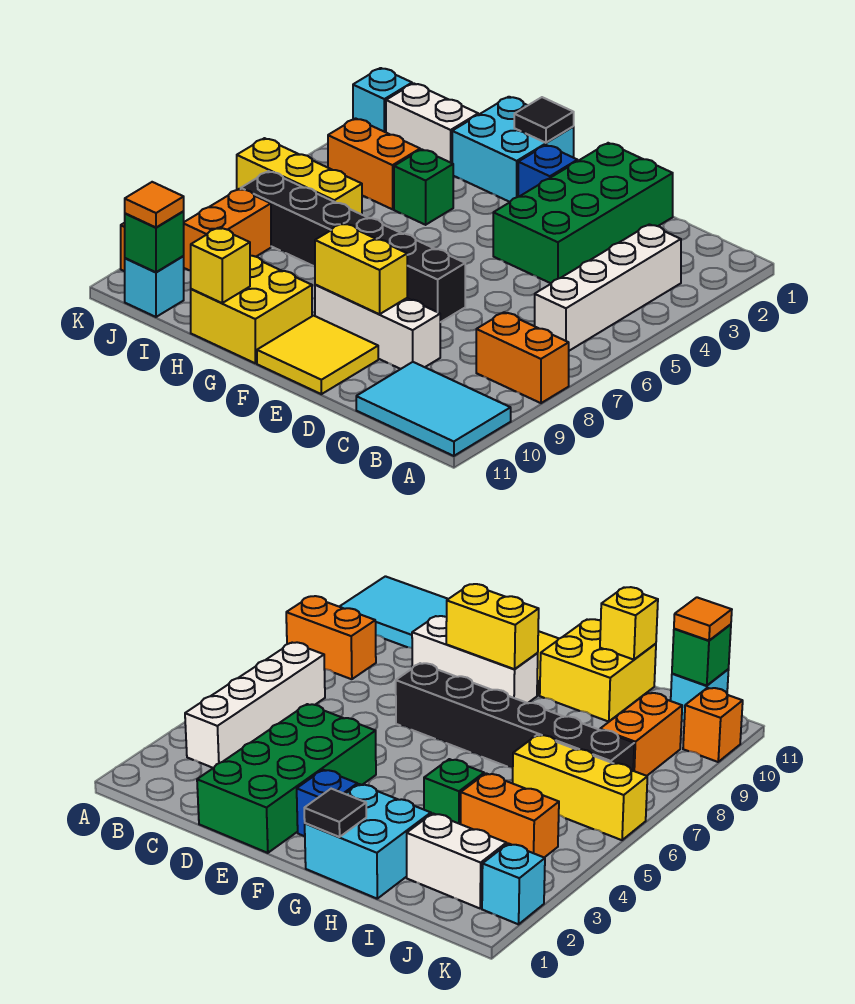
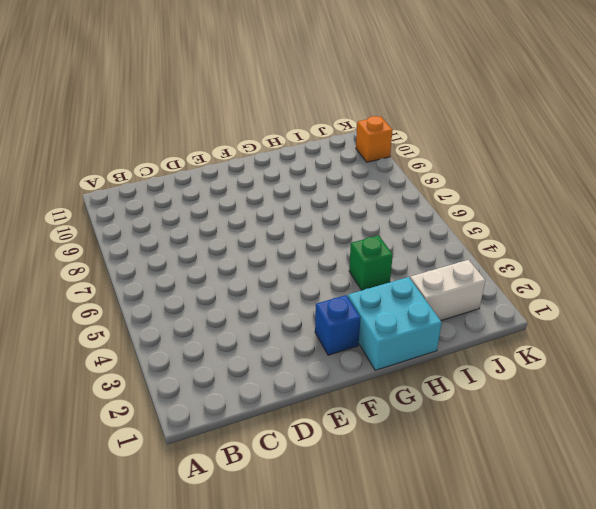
none -> orange 1x2 brick [476,312,569,403]
none -> cyan 2x3 tile [356,362,511,456]
none -> white 1x4 brick [535,224,681,351]

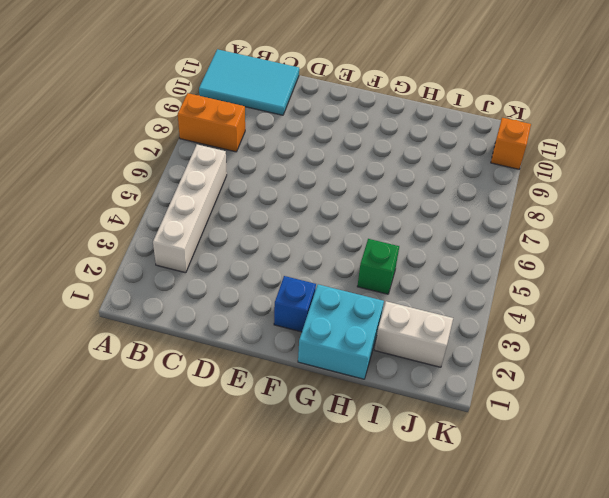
none -> green 2x4 brick [493,143,673,283]
none -> white 1x3 brick [315,285,440,369]
none -> black 1x6 brick [241,171,465,322]

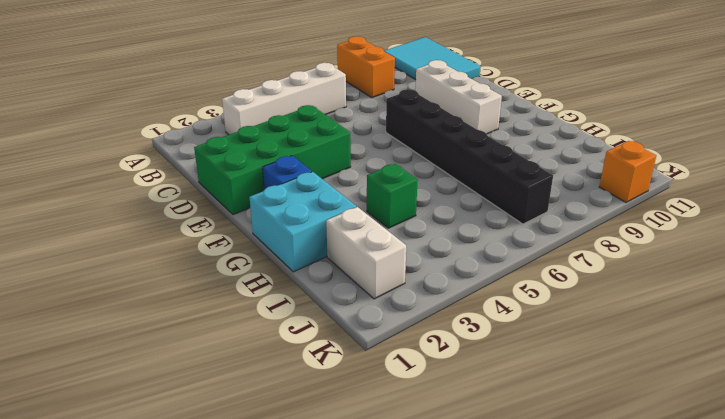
none -> yellow 2x2 tile [257,316,378,394]
none -> yellow 2x2 brick [191,256,312,363]
none -> orange 1x2 brick [328,118,420,209]

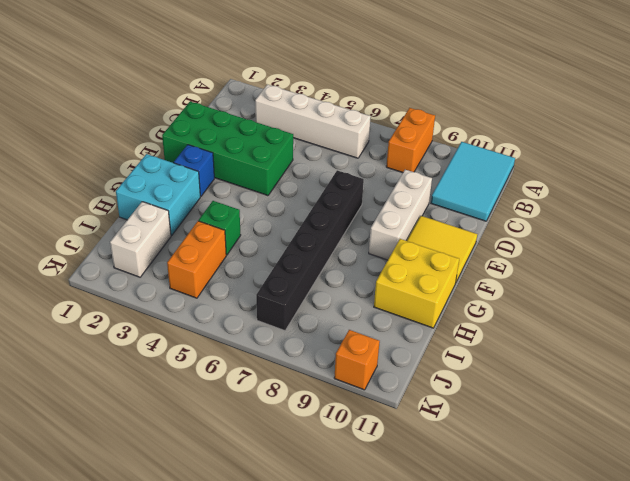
none -> yellow 1x3 brick [237,138,362,215]
none -> orange 1x2 brick [184,189,271,271]
none -> cyan 1x1 brick [125,256,184,317]

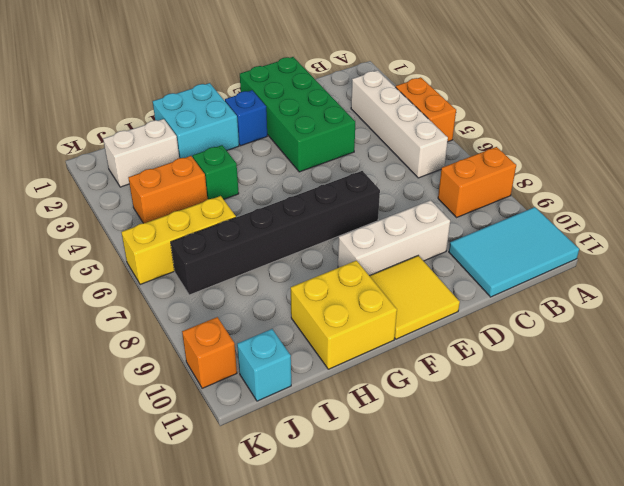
orange 1x2 brick [396,77,456,142] -> orange 1x2 brick moved to [184,189,271,271]
none -> cyan 1x1 brick [353,68,412,132]
none -> yellow 1x2 brick [315,223,407,314]
none -> black 1x1 tile [514,97,574,143]

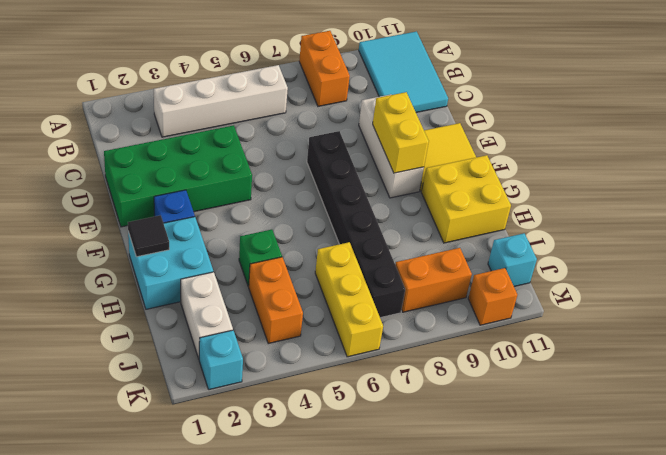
none -> yellow 1x1 brick [191,228,250,303]
none -> green 1x1 brick [125,212,184,272]
none -> orange 1x1 tile [125,182,184,227]

